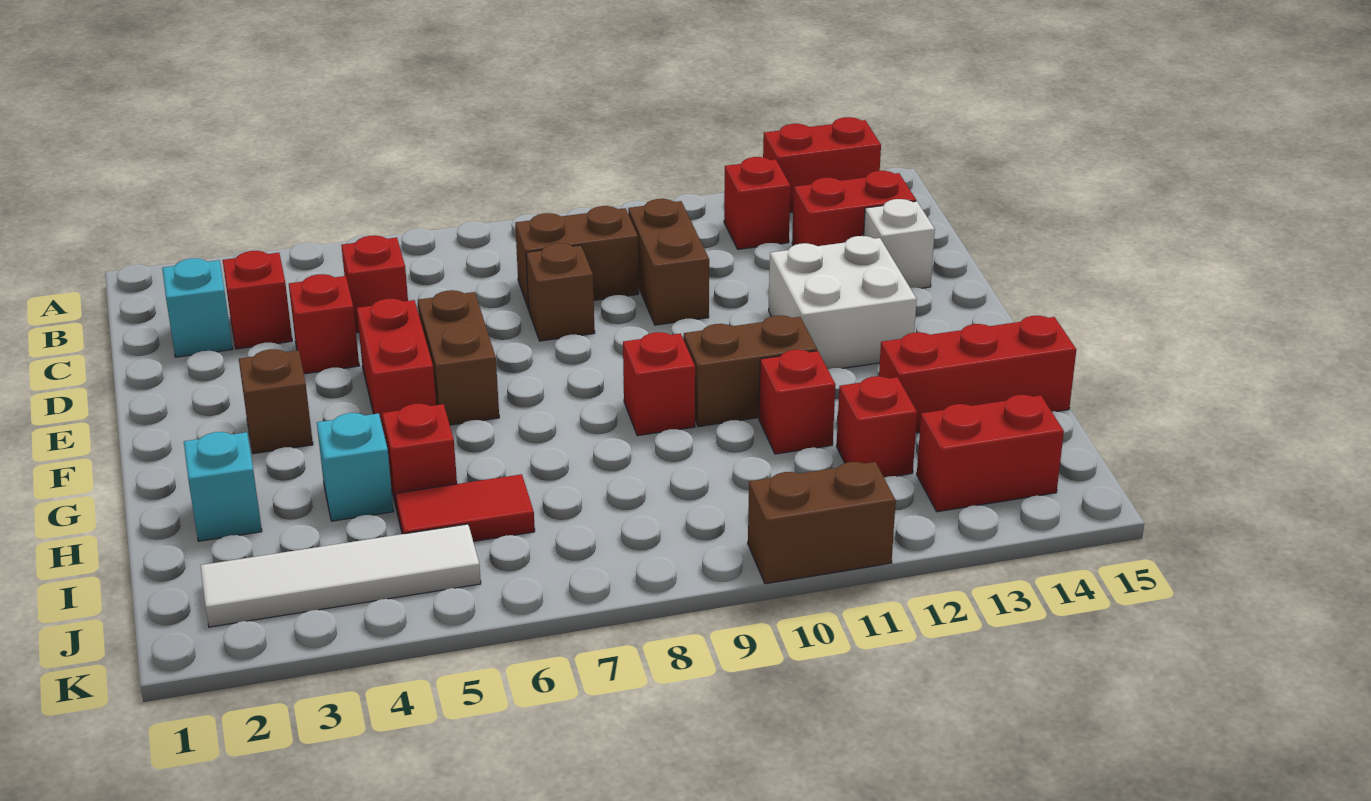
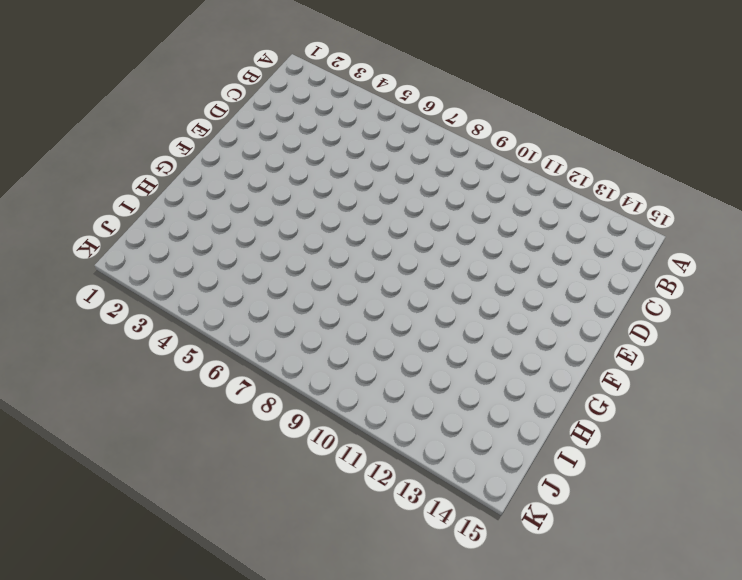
none -> red 1x2 brick [763,117,881,212]
none -> red 1x1 brick [724,157,791,249]
none -> cyan 1x1 brick [162,258,233,357]

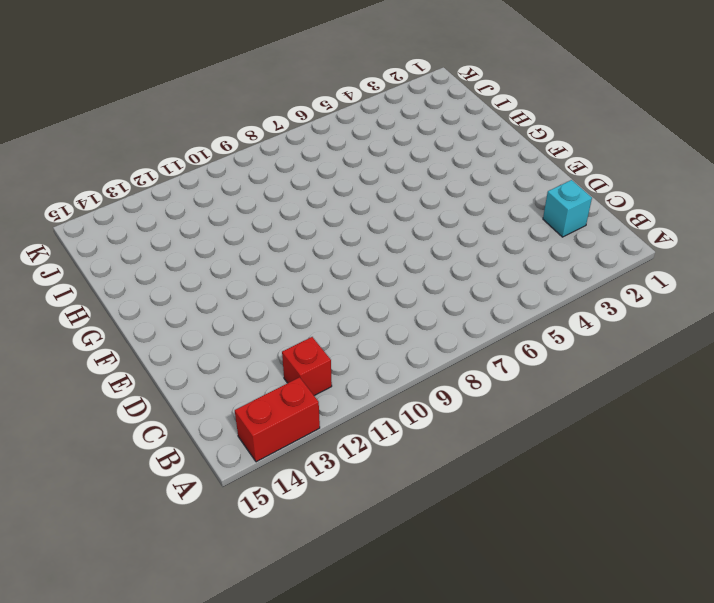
none -> red 1x1 brick [223,251,292,349]
none -> red 1x1 brick [341,235,408,333]
none -> brown 1x2 brick [515,206,639,309]

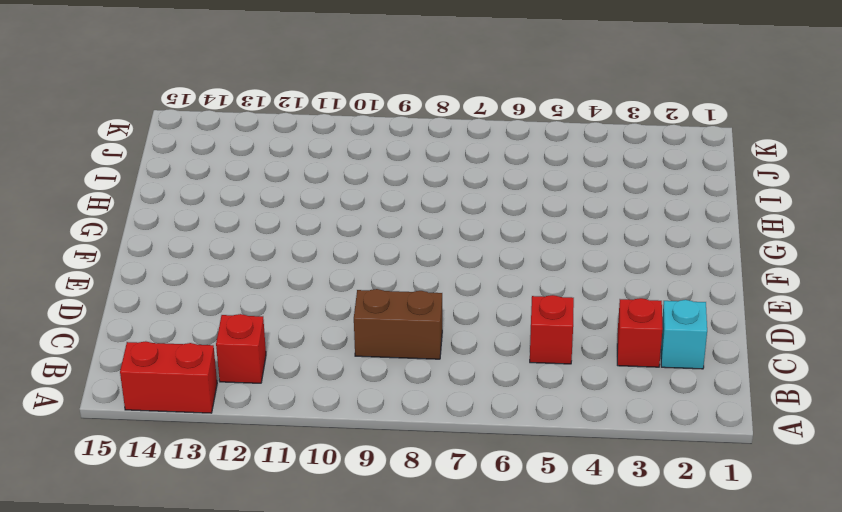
none -> brown 1x2 brick [628,199,709,325]
none -> red 1x2 brick [792,171,916,246]
none -> red 1x1 brick [289,274,359,374]

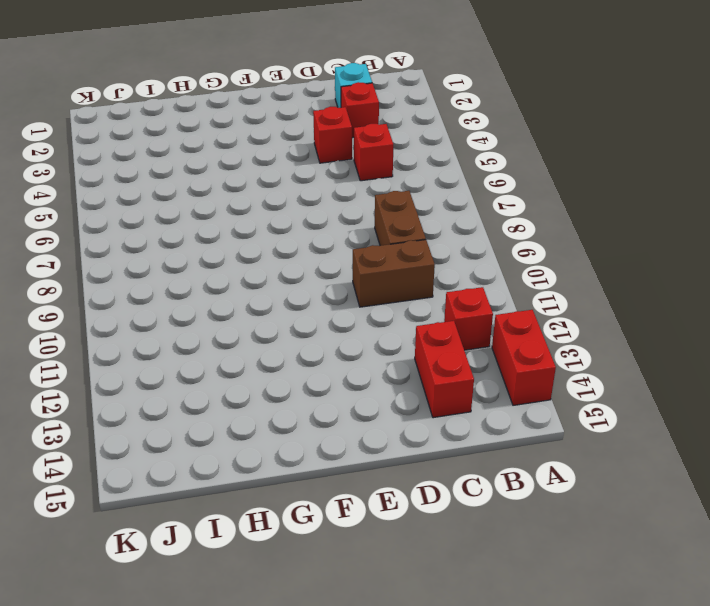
none -> brown 1x1 brick [526,243,595,341]
none -> white 1x1 brick [864,199,935,288]
none -> red 1x2 brick [357,299,436,432]

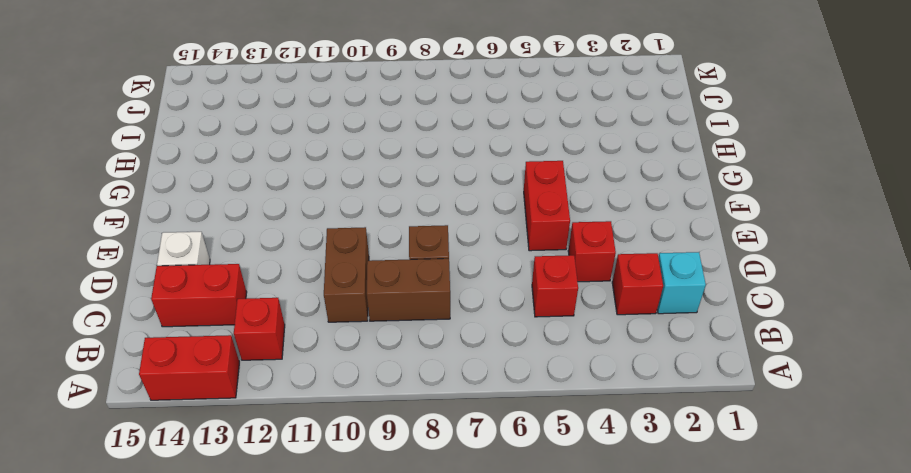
none -> brown 1x2 brick [418,290,499,425]
none -> white 2x2 brick [769,236,917,369]
none -> brown 1x1 brick [239,349,313,454]

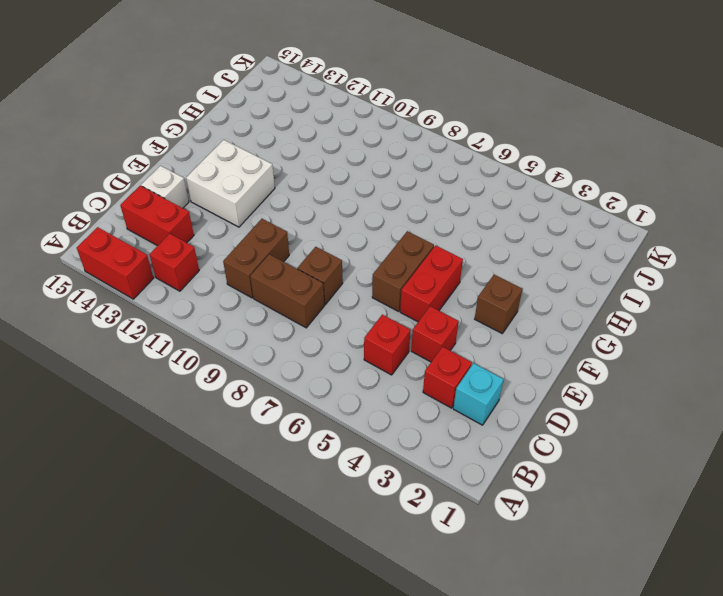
none -> red 1x1 brick [623,332,695,436]
none -> brown 1x2 brick [684,315,817,427]
none -> cyan 1x1 brick [184,432,262,541]

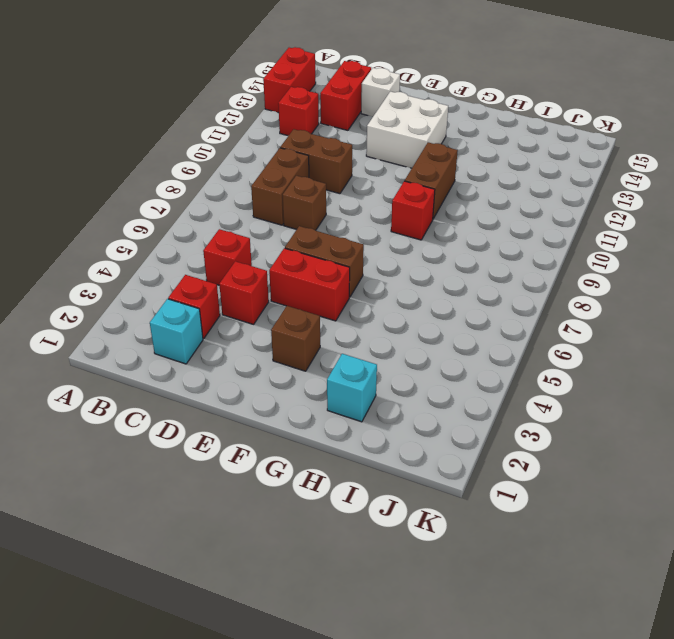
none -> cyan 1x1 brick [317,413,394,521]
none -> red 1x1 brick [382,404,457,510]
none -> red 1x1 brick [759,350,836,454]

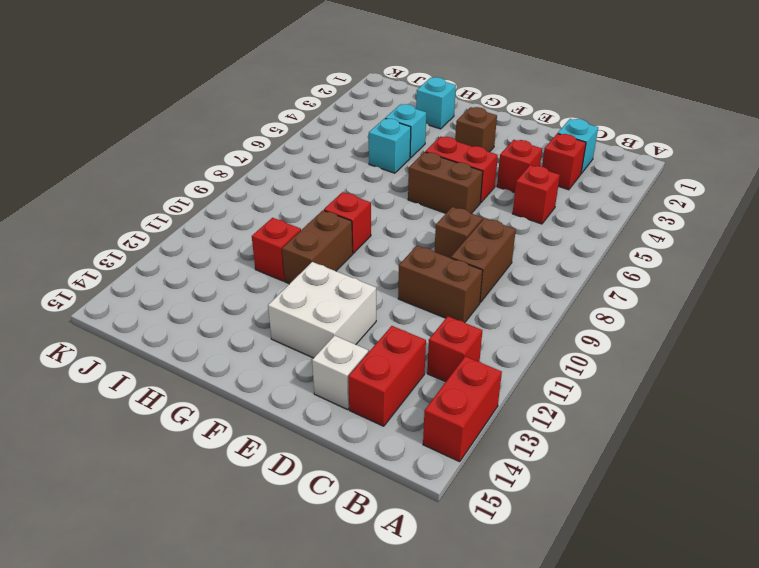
cyan 1x1 brick [369,118,411,173] -> red 1x1 brick [382,404,457,510]
none -> red 1x3 brick [879,316,1076,433]
none -> red 1x2 tile [395,474,535,542]
none -> red 1x1 brick [837,376,917,478]

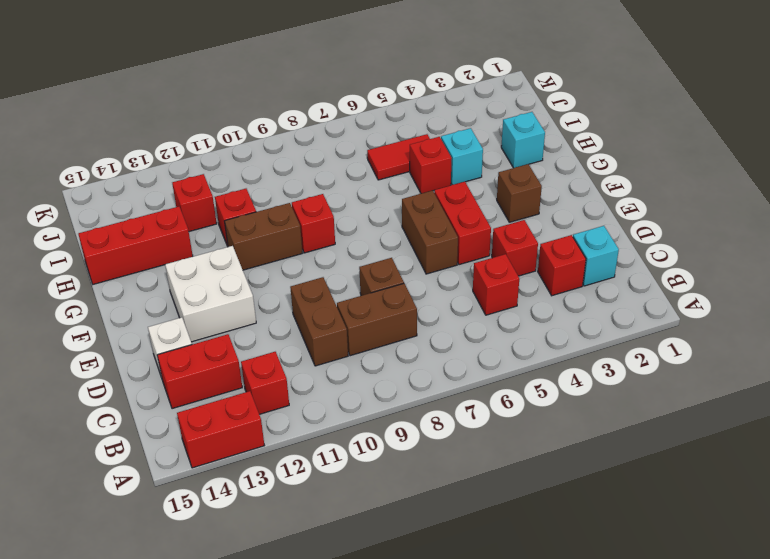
none -> white 1x4 tile [200,524,481,627]
none -> red 1x2 brick [917,395,1064,512]
none -> brown 1x2 brick [748,462,896,584]

